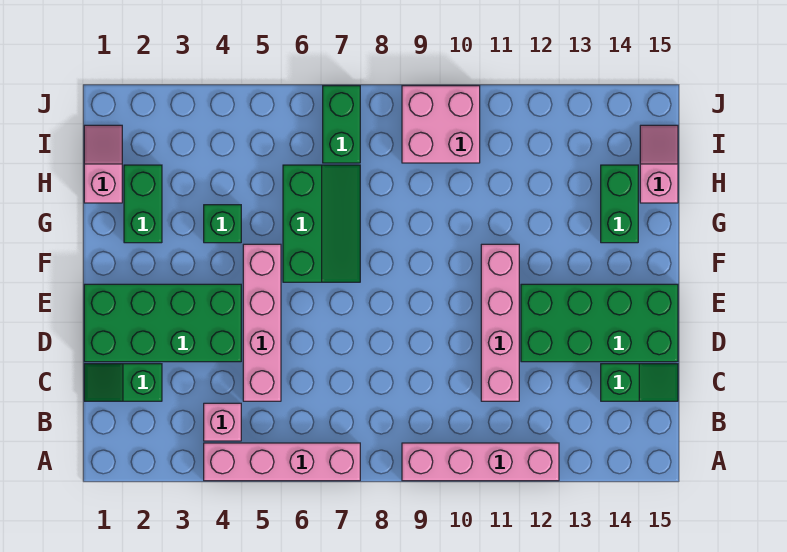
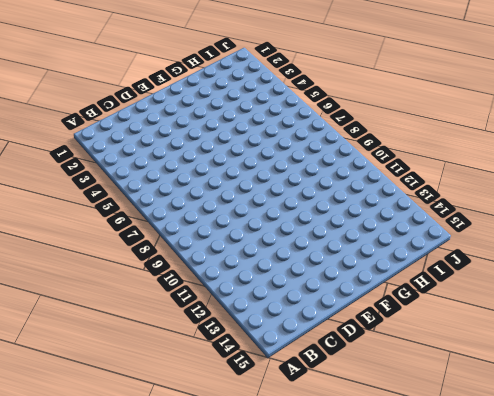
none -> pink 1x4 brick [204,443,360,481]
none -> pink 1x4 brick [402,443,559,481]
none -> pink 1x1 brick [204,403,241,441]

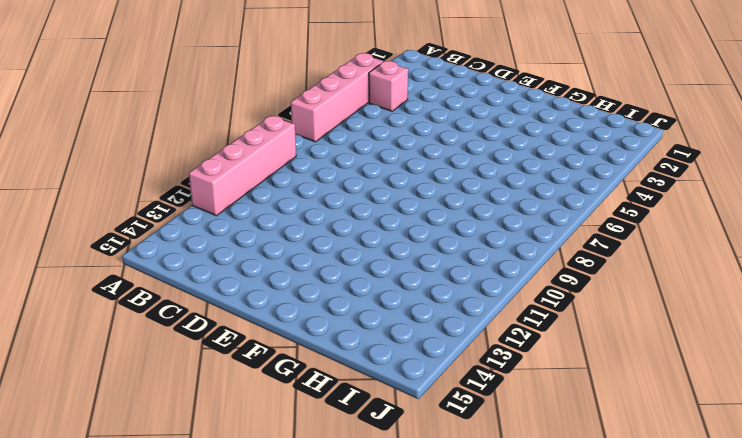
none -> green 1x2 slope [84,364,162,401]
none -> pink 1x4 brick [243,244,281,401]
none -> pink 1x4 brick [481,244,519,401]

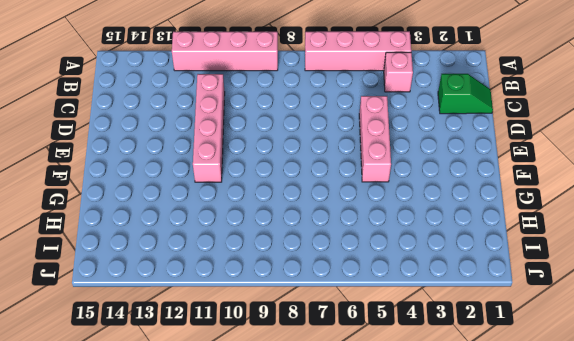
pink 1x3 brick [359,96,391,182] -> pink 1x4 brick [243,244,281,401]
none -> green 1x2 slope [601,364,678,401]
none -> green 2x4 brick [84,284,241,362]
none -> green 2x4 brick [521,284,678,362]

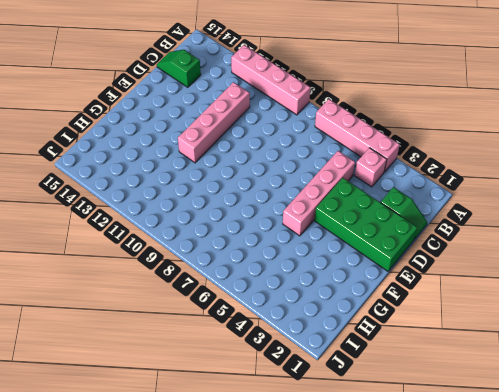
none -> green 2x4 brick [521,284,678,362]
none -> green 2x3 slope [283,165,360,282]
none -> green 1x2 brick [124,165,162,243]

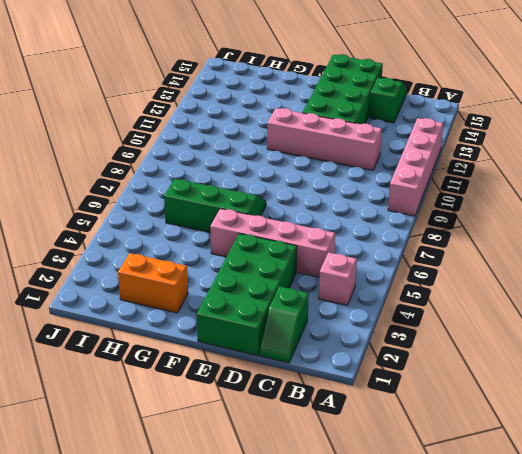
orange 1x2 brick [118,253,188,313] -> green 1x2 brick [124,165,162,243]
none -> pink 1x4 brick [204,443,360,481]
none -> green 1x1 brick [204,205,241,243]
none -> green 1x2 brick [601,165,638,243]

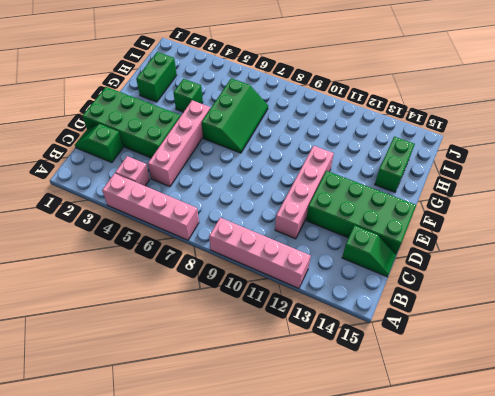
none -> pink 1x2 slope [84,125,122,203]
none -> pink 1x2 slope [640,125,678,203]
none -> green 1x2 brick [323,86,360,163]

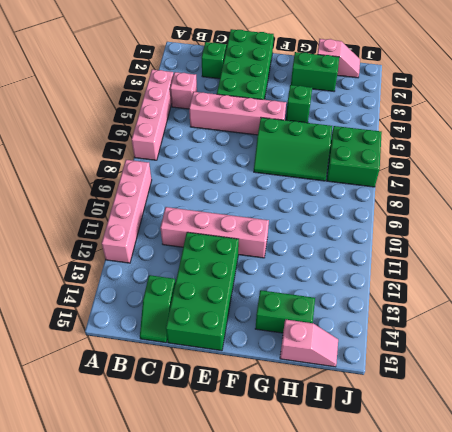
green 2x2 brick [327,126,382,187] -> green 1x2 brick [323,86,360,163]
none -> pink 2x2 brick [402,86,480,163]

